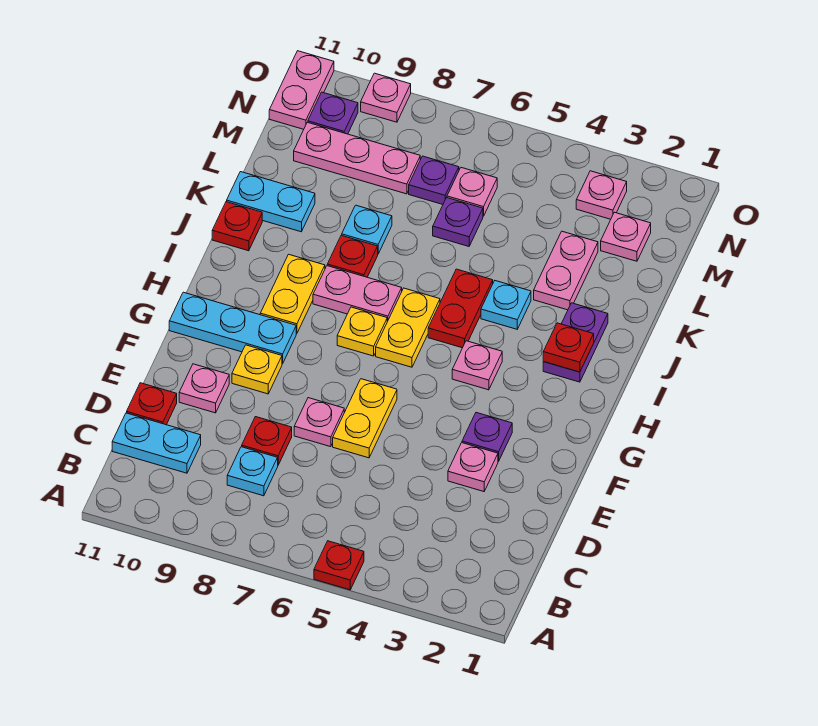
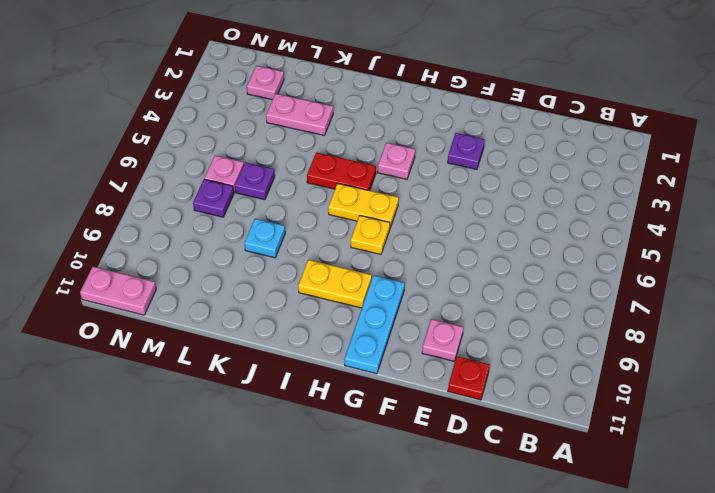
none -> red 1x1 plate [314,541,364,590]
none -> cyan 1x1 plate [227,447,278,496]
none -> cyan 1x2 plate [112,413,201,473]
none -> red 1x1 plate [242,417,292,465]

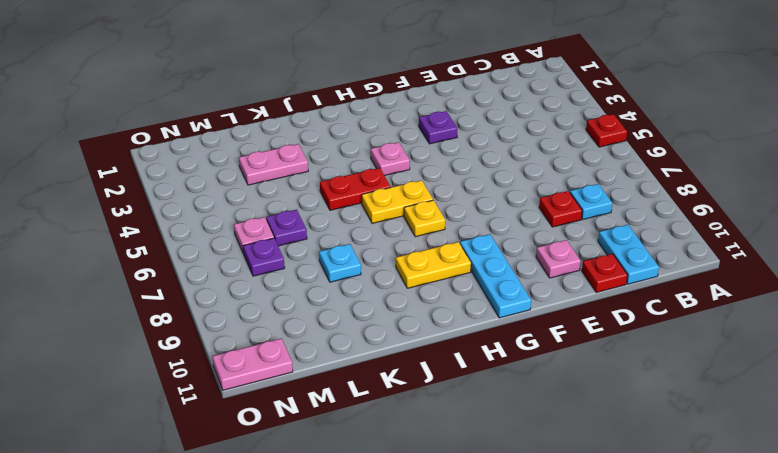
none -> pink 1x1 plate [448,443,498,492]
none -> yellow 1x2 plate [333,379,397,458]
none -> pink 1x1 plate [294,398,344,447]
none -> yellow 1x1 plate [232,345,282,394]

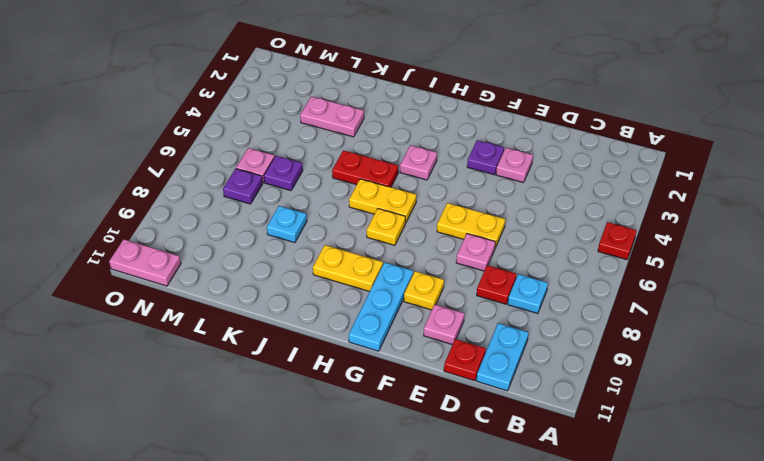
none -> purple 1x2 plate [543,303,608,382]
none -> pink 1x2 plate [313,266,402,321]
none -> cyan 1x1 plate [481,281,531,329]
none -> red 1x1 plate [327,235,378,277]

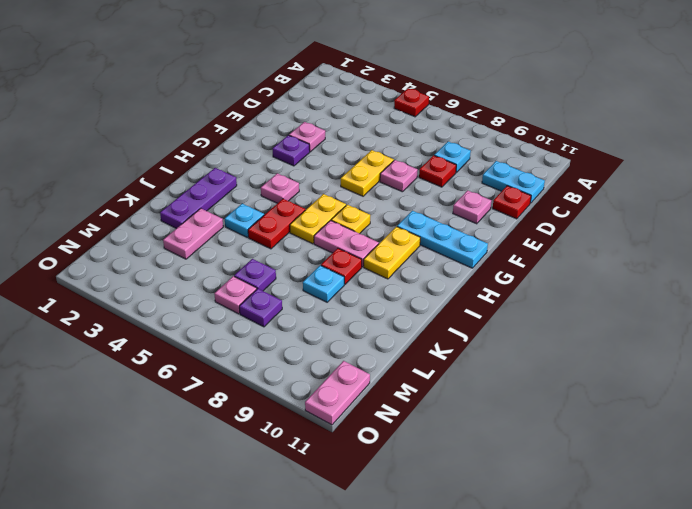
purple 1x3 plate [160,168,237,229] -> purple 1x2 plate [543,303,608,382]
none -> yellow 1x1 plate [232,345,282,394]
none -> red 1x1 plate [212,202,262,251]
none -> cyan 1x2 plate [227,172,315,232]
none -> pink 1x1 plate [601,212,651,261]

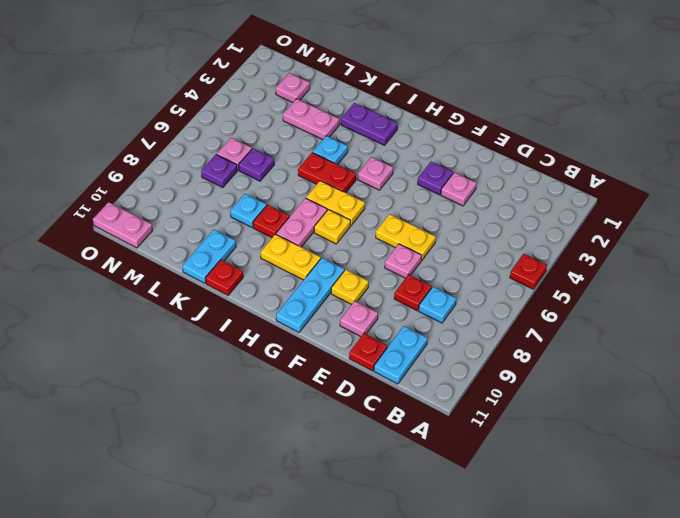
none -> pink 1x3 plate [294,122,420,194]
none -> pink 1x1 plate [576,171,627,219]
none -> purple 1x1 plate [308,92,358,134]
none -> pink 1x1 plate [361,73,411,122]

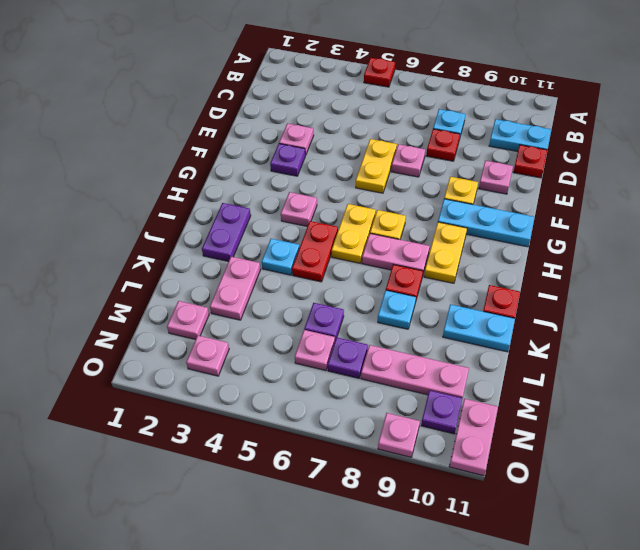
none -> red 1x1 plate [543,323,594,372]

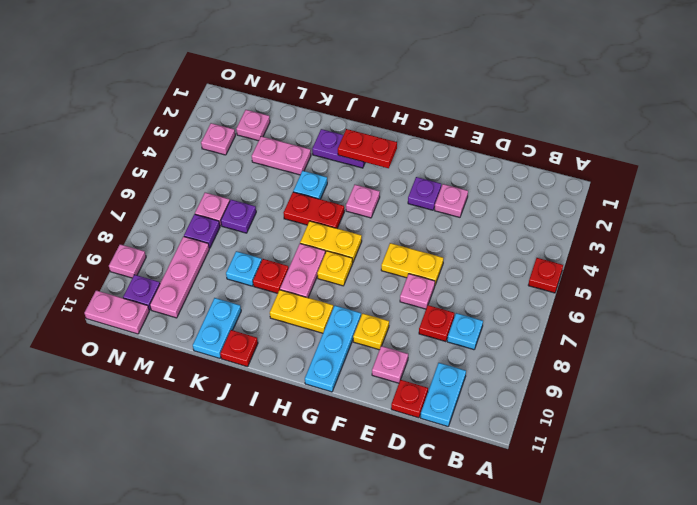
red 1x2 plate [338,129,397,168] -> red 1x1 plate [543,323,594,372]

